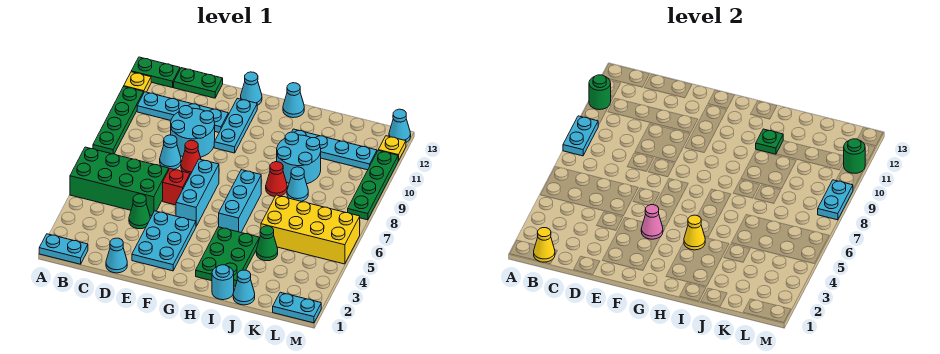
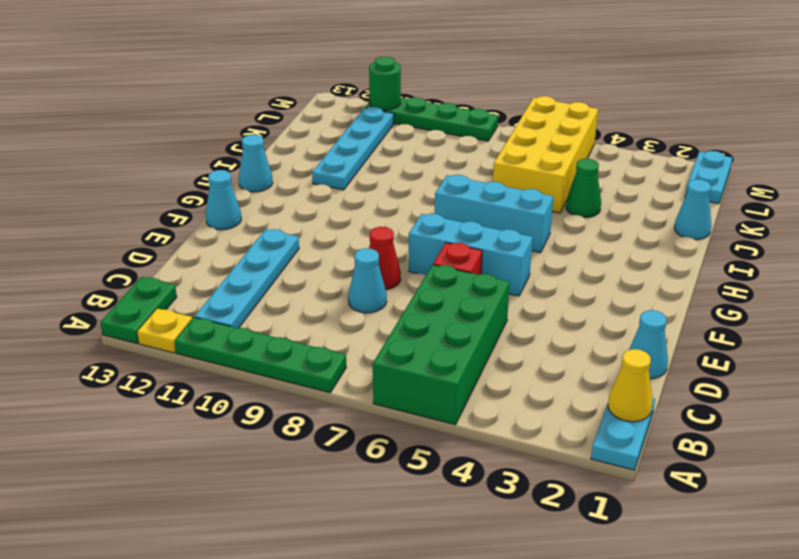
none -> green 1x2 plate [174,68,223,98]
none -> green 1x1 cone [129,194,150,229]
none -> cyan 2x2 round brick [171,106,215,157]
none -> cyan 2x3 plate [132,211,196,271]

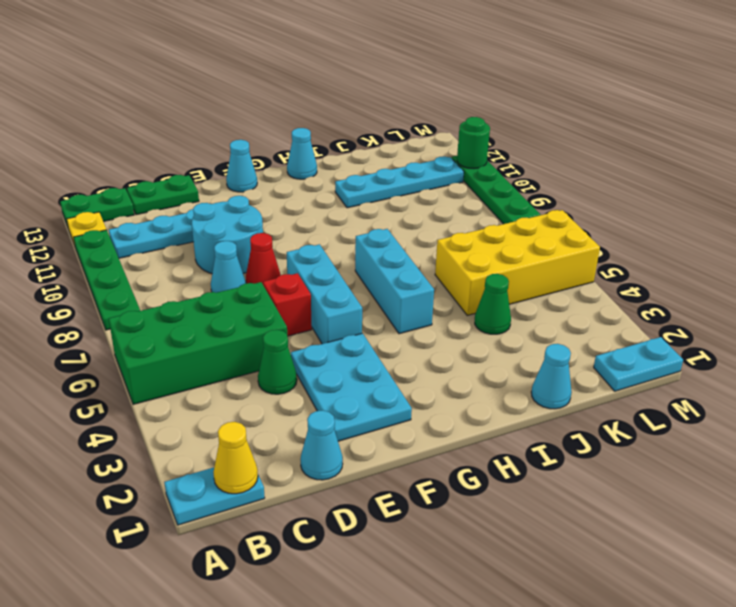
none -> cyan 1x3 plate [214,98,257,153]
none -> green 2x3 plate [196,227,260,286]
none -> cyan 1x1 round brick [212,265,234,300]
none -> red 1x1 cone [266,162,287,196]

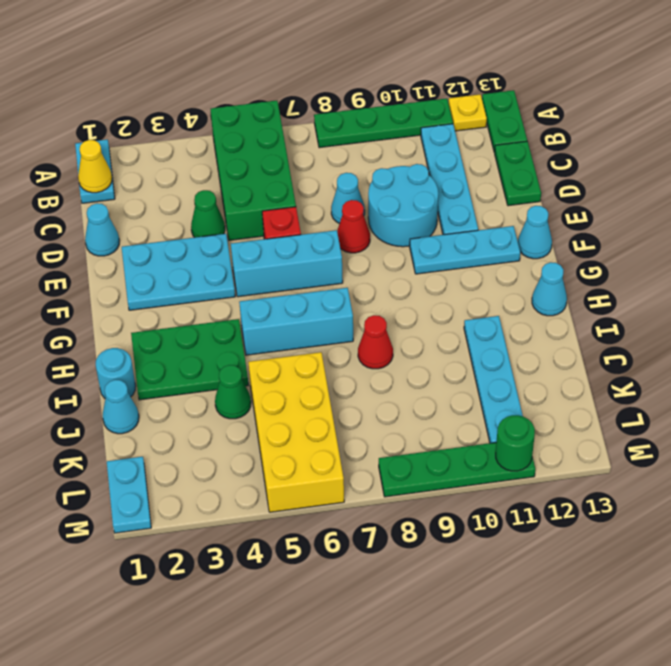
none -> cyan 2x2 round brick [277,132,321,184]
none -> cyan 1x1 cone [287,167,308,201]
none -> yellow 1x1 plate [379,136,406,161]
none -> cyan 1x1 cone [389,109,411,142]

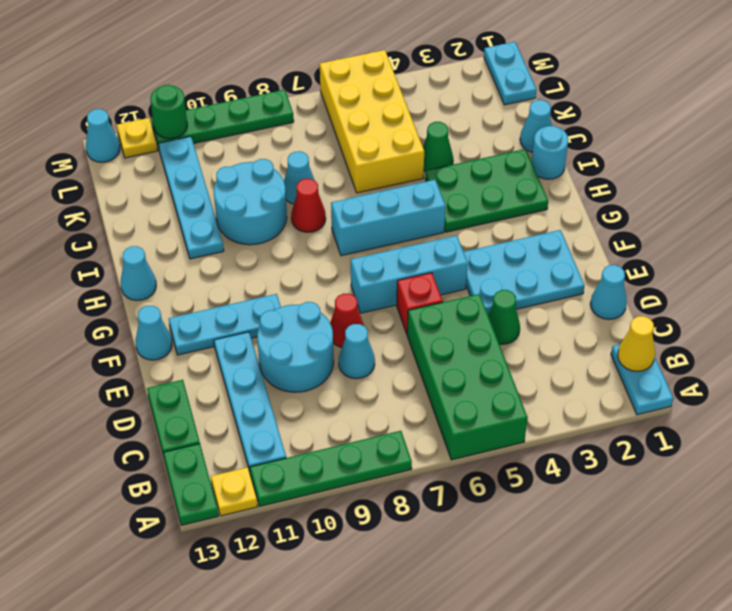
none -> cyan 1x2 plate [563,116,599,156]
none -> green 1x1 round brick [589,75,611,110]
none -> pink 1x1 cone [641,204,663,239]
none -> yellow 1x1 cone [684,215,705,250]

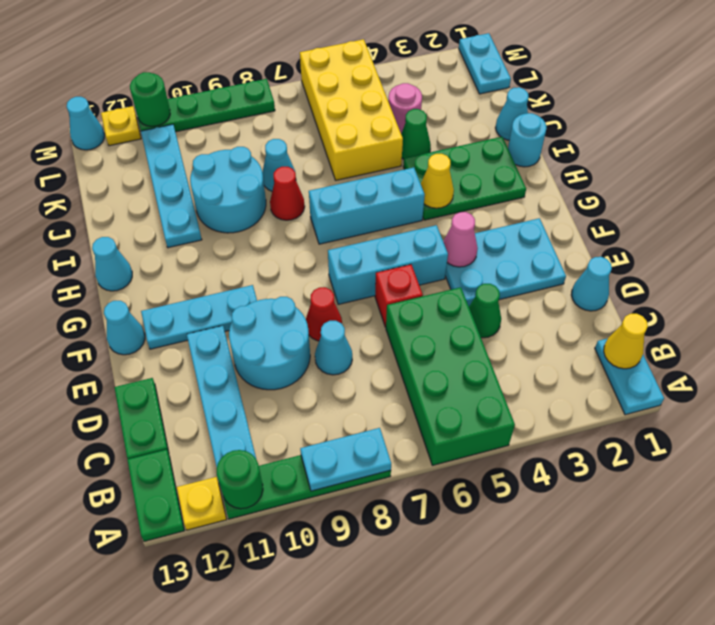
pink 1x1 round brick [388,83,422,133] -> none
none -> green 1x1 plate [756,129,783,154]
none -> cyan 1x2 plate [818,180,853,220]

